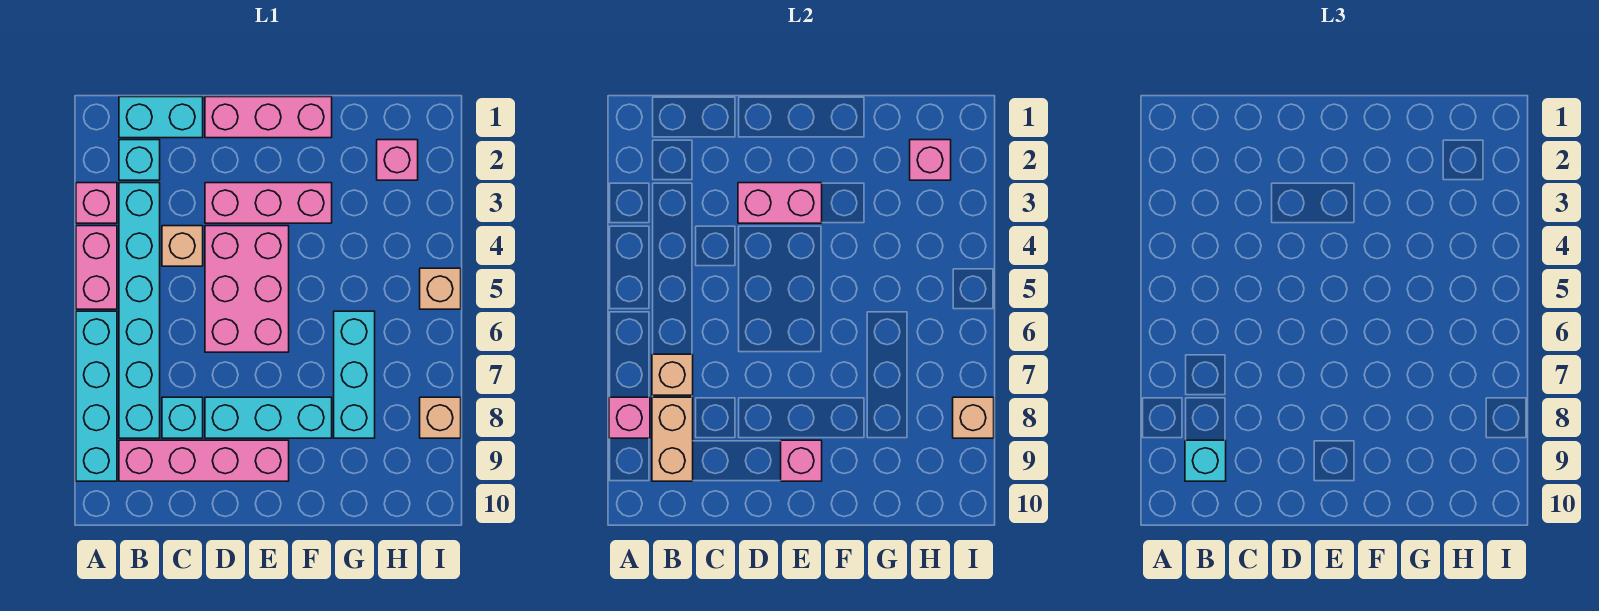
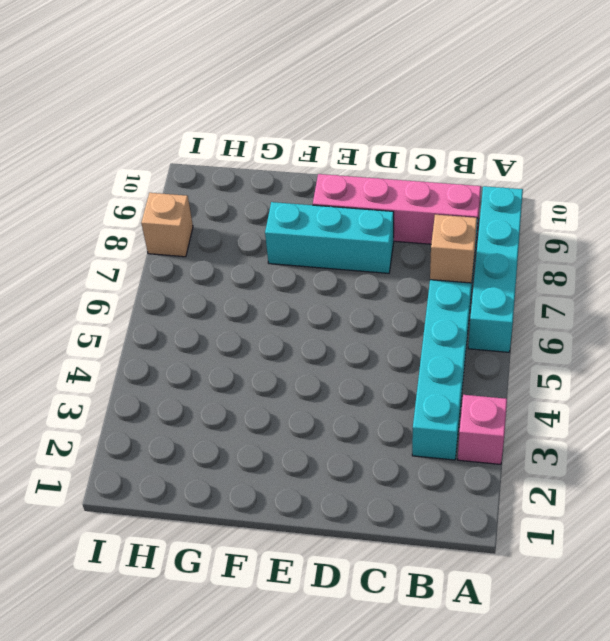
none -> pink 1x2 brick [76,226,117,309]
none -> cyan 1x2 brick [119,97,203,138]
none -> cyan 1x1 brick [119,140,160,180]

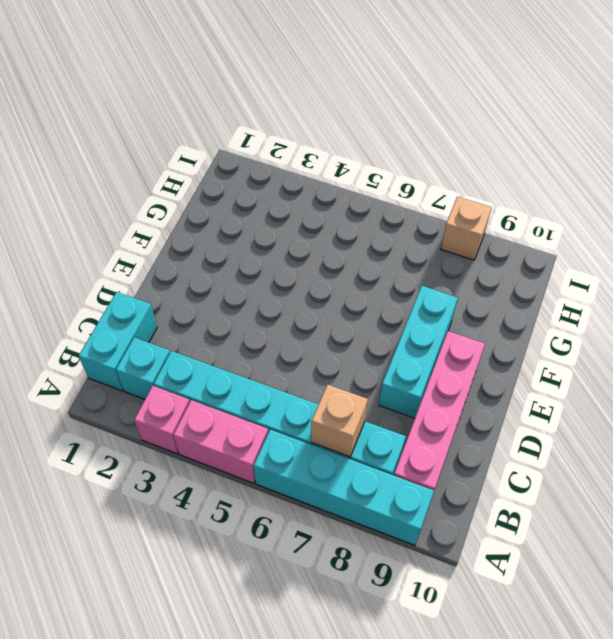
none -> tan 1x1 brick [162,226,203,266]
none -> cyan 1x1 brick [162,397,203,438]
none -> pink 1x3 brick [205,97,332,138]

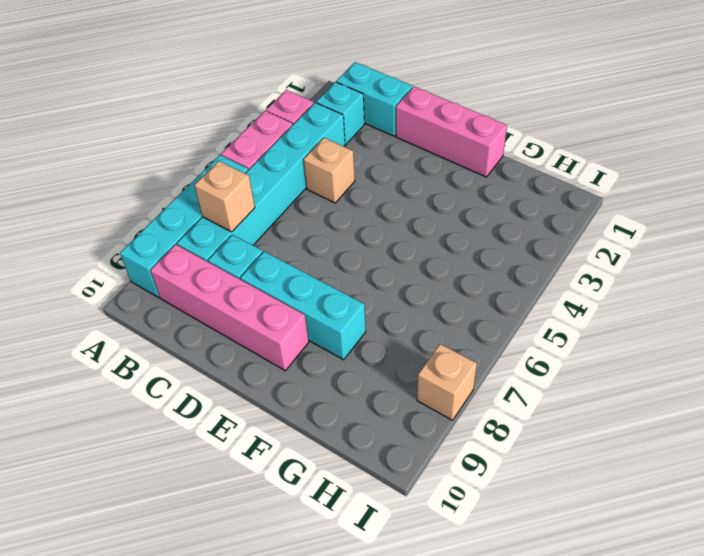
none -> pink 1x3 brick [205,183,332,223]
none -> pink 2x3 brick [205,226,289,352]
none -> cyan 1x3 brick [334,311,375,438]

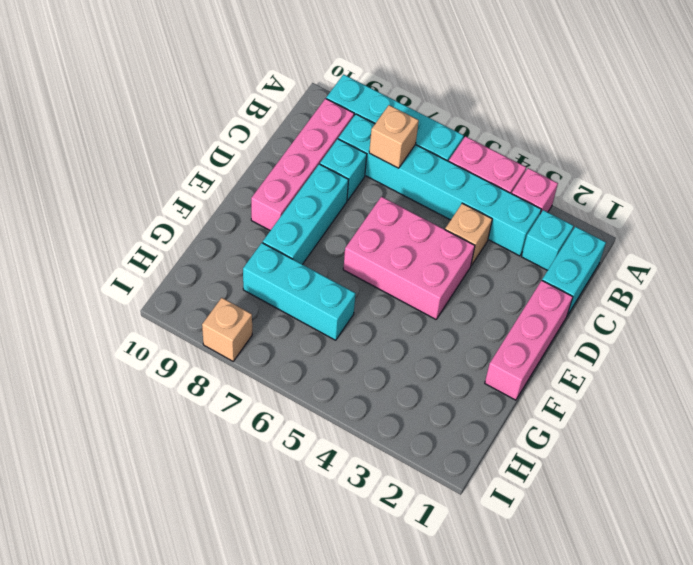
none -> pink 1x3 brick [205,183,332,223]
none -> pink 1x1 brick [377,140,418,180]
none -> tan 1x1 brick [420,268,461,309]

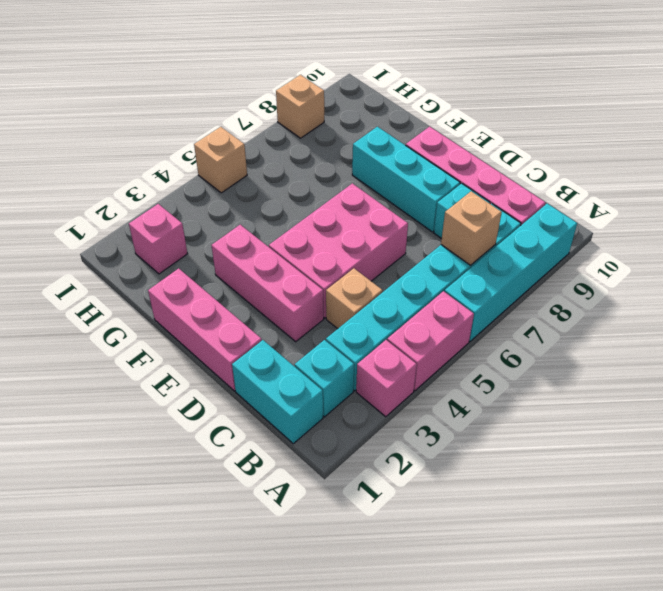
none -> cyan 1x3 brick [334,311,375,438]
none -> pink 1x1 brick [609,397,650,438]
none -> tan 1x2 brick [652,397,693,481]

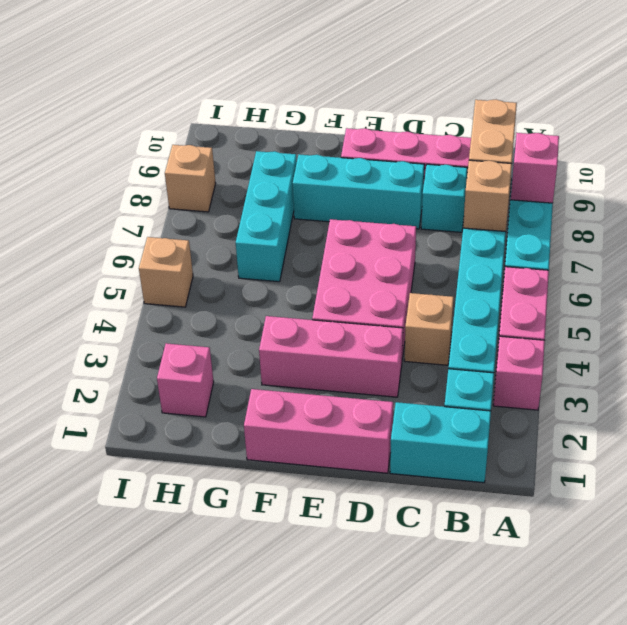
none -> pink 1x2 brick [738,183,822,223]
none -> pink 1x1 brick [781,440,822,481]
none -> pink 1x1 brick [910,140,951,180]

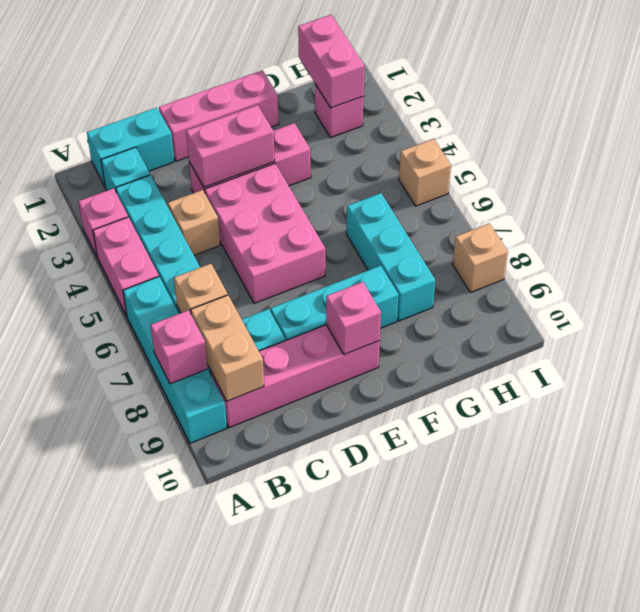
pink 1x2 brick [298,15,364,108] -> pink 1x1 brick [910,140,951,180]
none -> tan 1x1 brick [953,397,994,438]
none -> cyan 1x1 brick [1185,440,1226,481]

